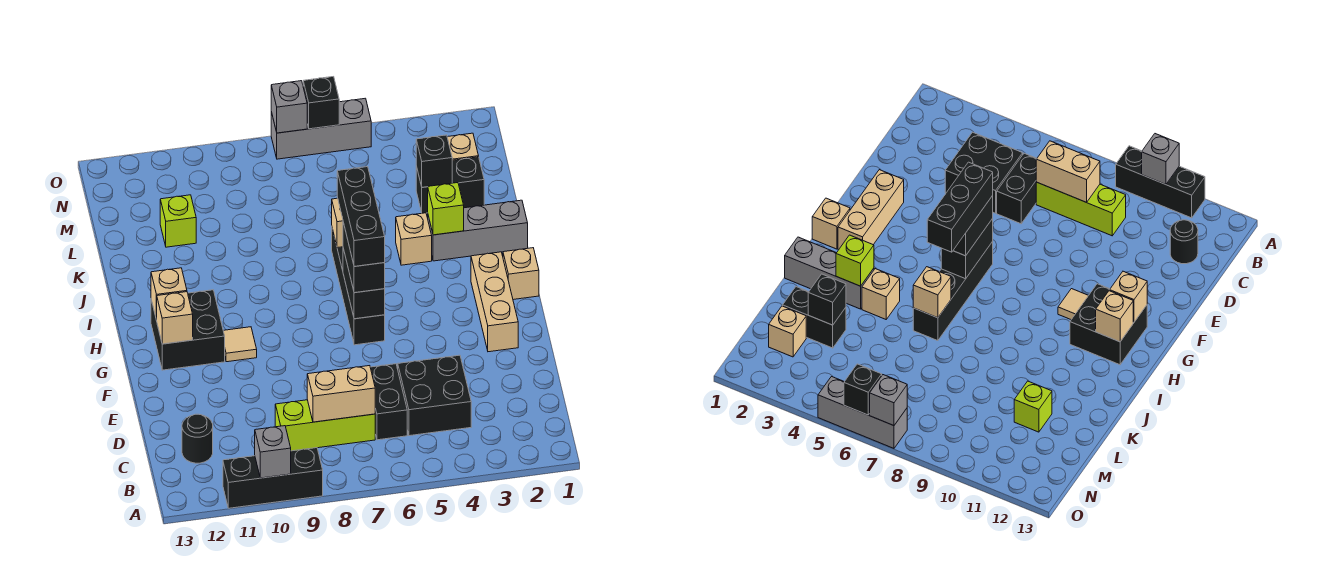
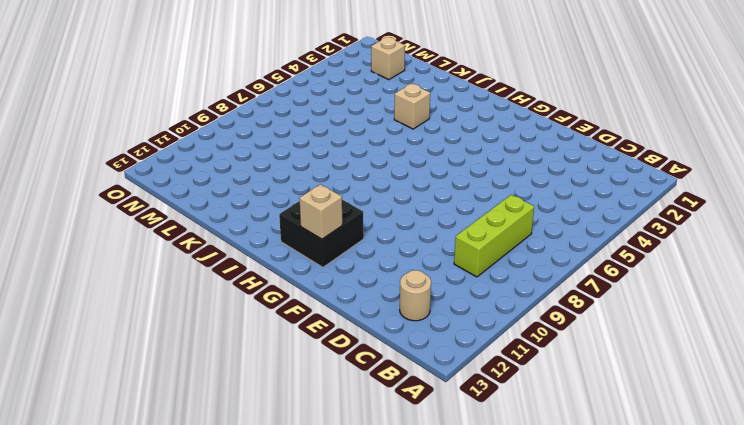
tan 1x1 round brick [400,270,431,321] -> black 1x1 round brick [182,414,213,463]
none -> black 1x3 brick [223,448,323,508]
none -> black 2x2 brick [398,355,471,436]
none -> black 1x2 brick [370,364,407,440]

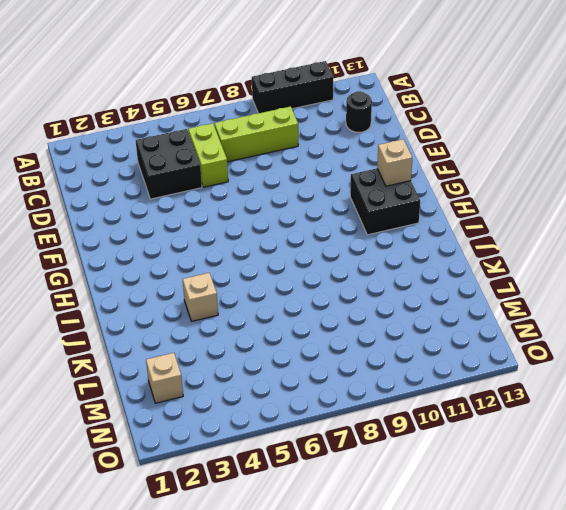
lime 1x2 brick [188,123,228,187] -> black 1x2 brick [370,364,407,440]
none -> tan 1x3 brick [471,252,518,352]
none -> black 1x4 brick [332,229,385,345]
none -> tan 1x1 tile [223,327,257,362]

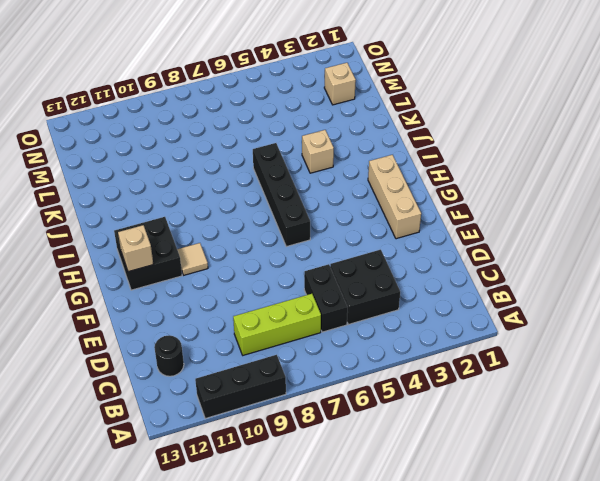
none -> tan 1x1 brick [503,248,539,300]
none -> grey 1x3 brick [428,200,528,261]
none -> black 1x2 brick [416,157,484,213]

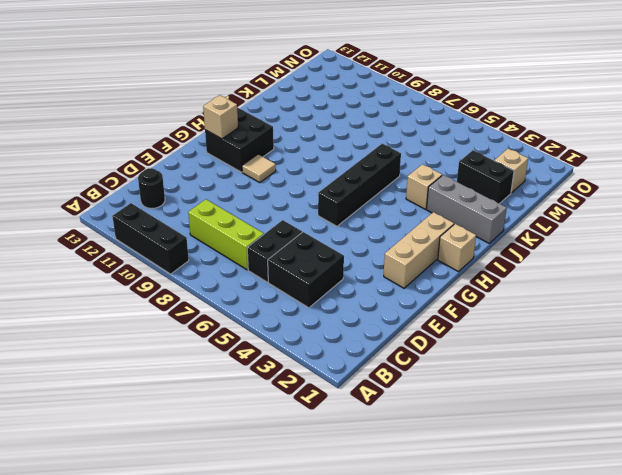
none -> lime 1x1 brick [160,195,196,247]
none -> grey 1x3 brick [271,98,371,159]
none -> grey 1x1 brick [255,426,291,478]

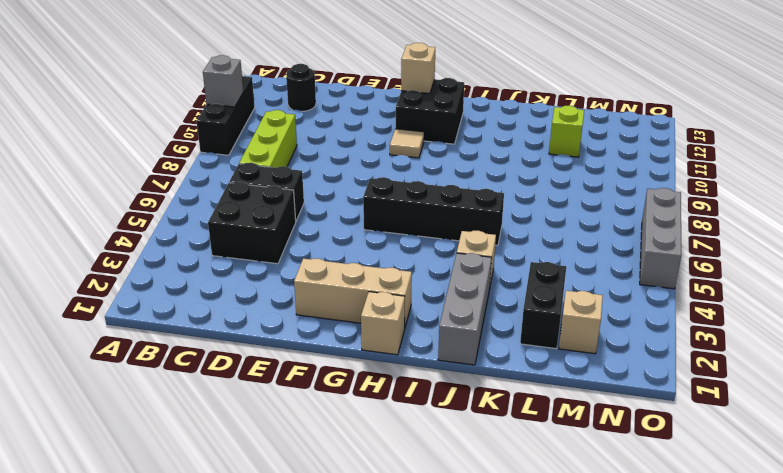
none -> tan 1x2 brick [307,366,375,422]
none -> black 1x2 brick [343,248,385,319]
none -> tan 1x1 brick [151,268,187,320]

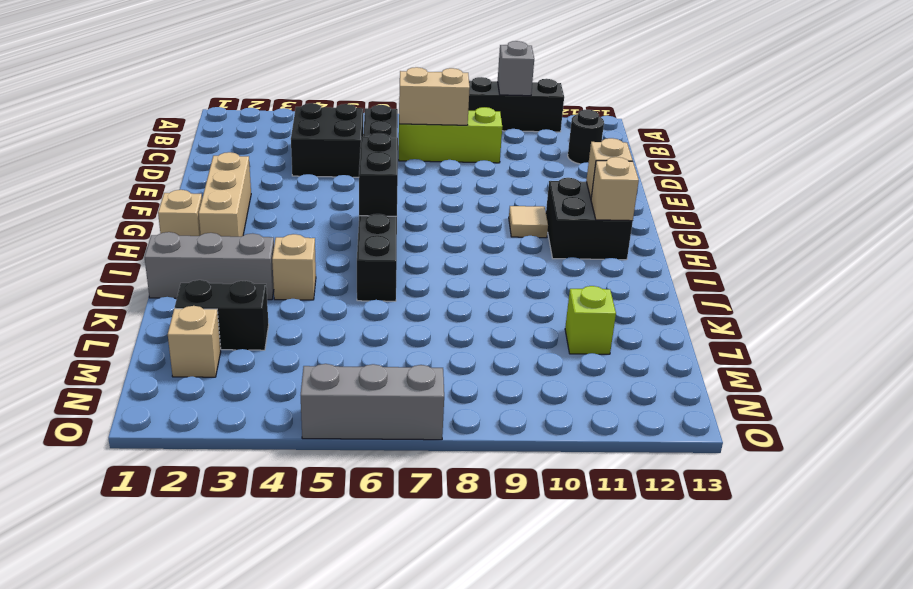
none -> lime 1x1 brick [428,183,464,235]
none -> tan 1x1 brick [332,198,343,248]
none -> black 1x1 brick [416,135,452,187]

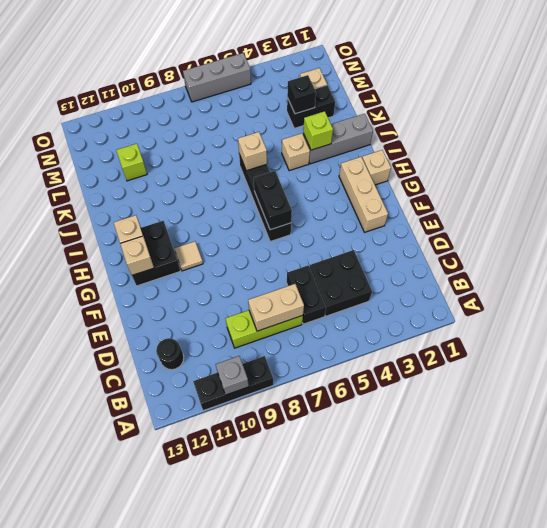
none -> black 1x1 brick [303,77,339,129]
none -> grey 1x1 brick [271,81,307,133]
none -> black 1x2 brick [343,222,385,293]

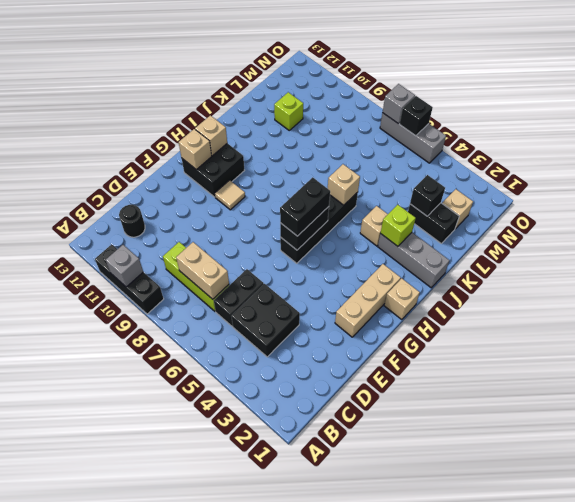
none -> black 1x3 brick [337,167,385,267]

